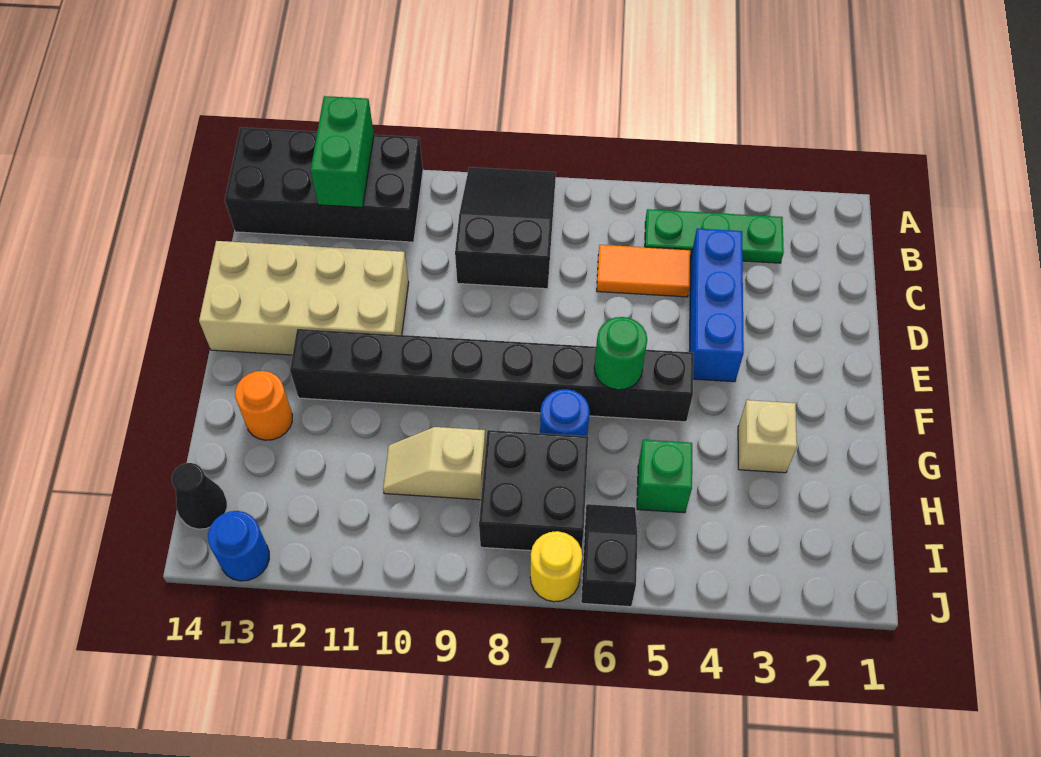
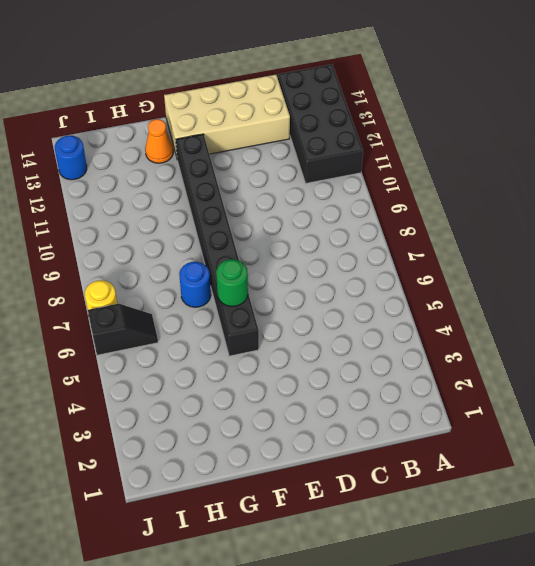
tan 2x4 brick [164,75,290,157] -> tan 2x4 brick turned to [199,241,409,355]
orange 1x1 cone [145,119,173,163] -> orange 1x1 round brick [235,371,292,440]
none -> black 2x3 slope [455,167,556,289]
none -> green 1x3 plate [645,209,784,263]
none -> blue 1x3 brick [689,229,744,382]

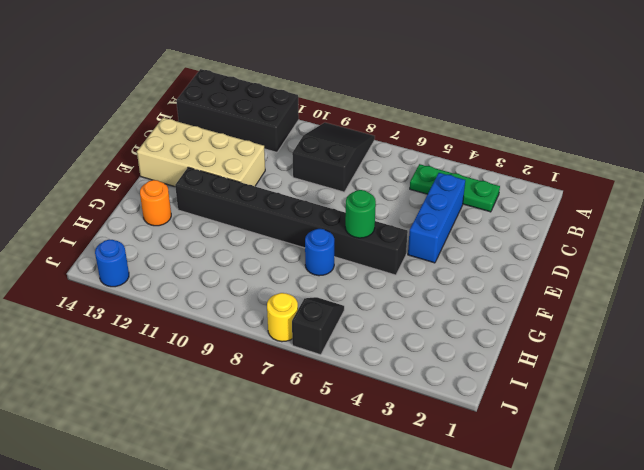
none -> orange 1x2 tile [597,245,690,297]
none -> tan 1x1 brick [738,400,797,473]
none -> green 1x1 brick [637,440,692,513]

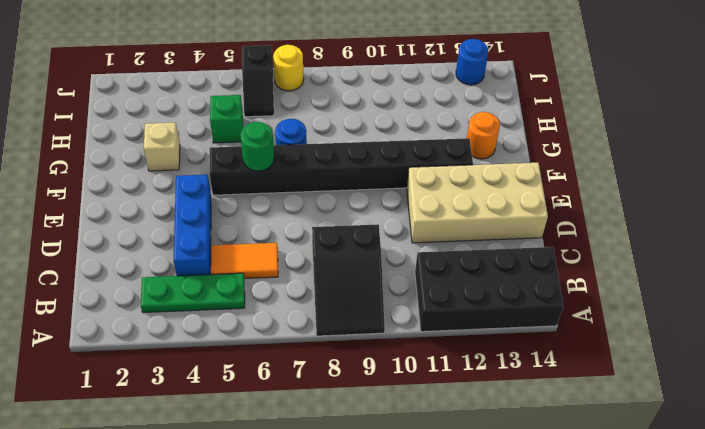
none -> black 2x2 brick [479,430,588,551]
none -> tan 1x2 slope [383,427,486,500]
none -> black 1x1 cone [172,463,227,529]

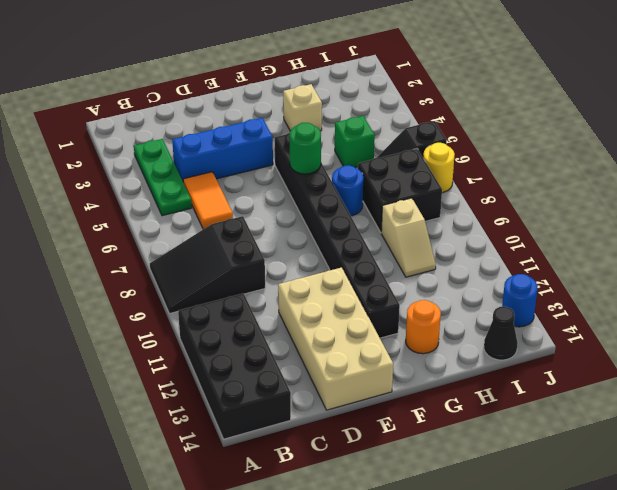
none -> green 1x2 brick [311,96,374,207]

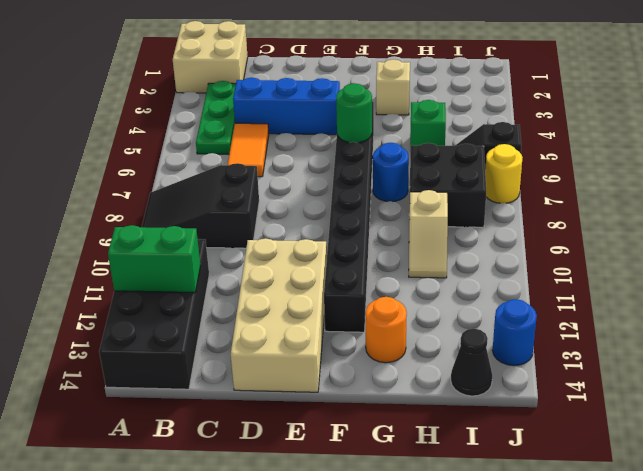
tan 2x2 brick [173,21,248,93] -> none

